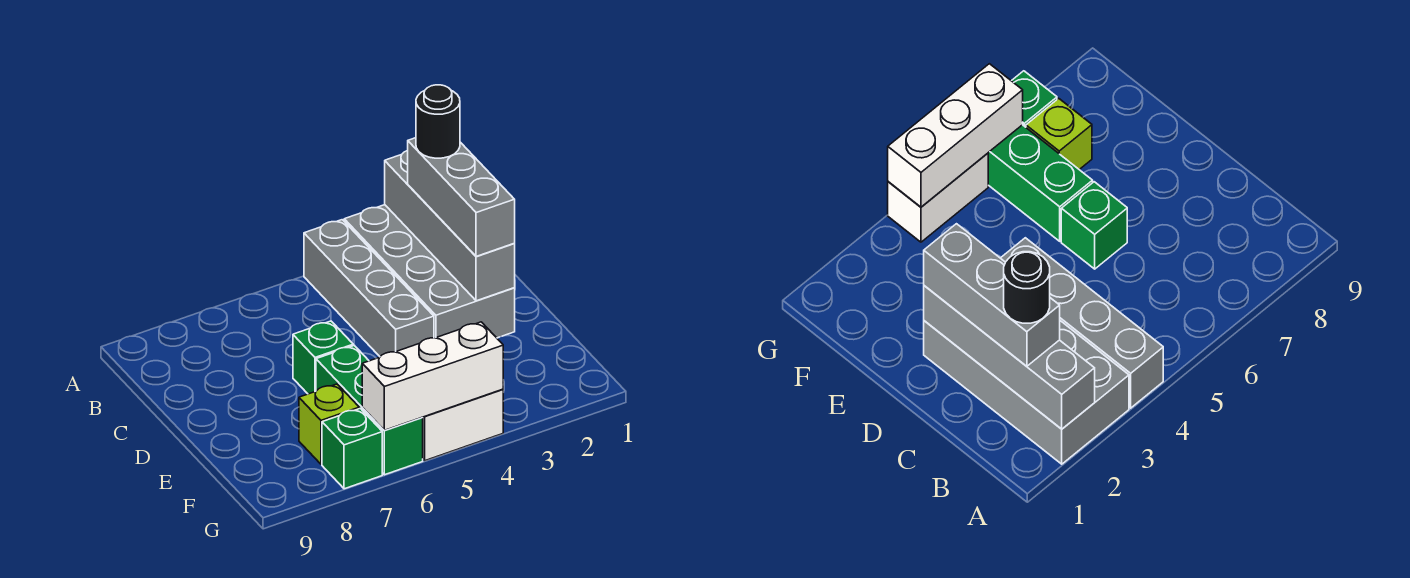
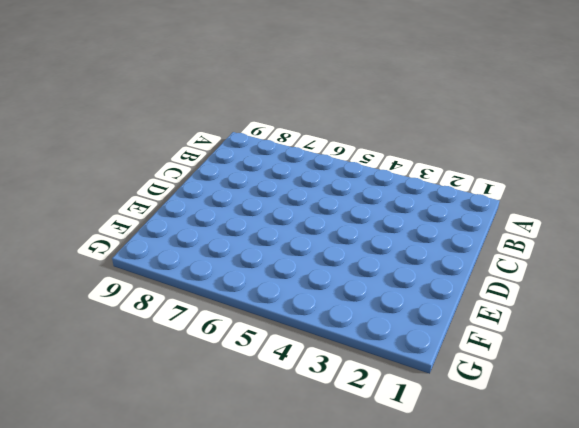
none -> grey 2x4 brick [344,205,515,338]
none -> grey 1x4 brick [304,220,434,356]

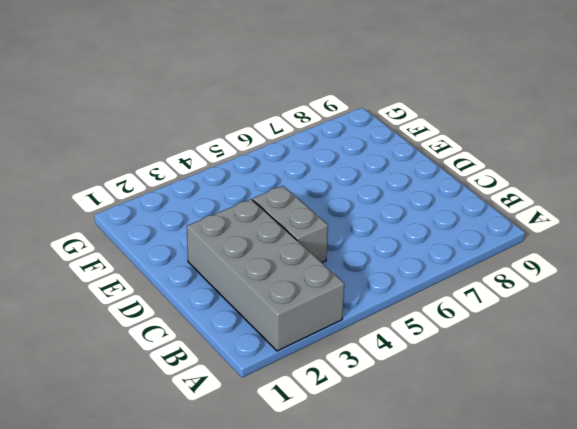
grey 1x2 brick [253,186,328,263] -> grey 1x4 brick [304,220,434,356]
none -> green 1x1 brick [293,321,353,394]
none -> green 1x3 brick [316,346,423,475]

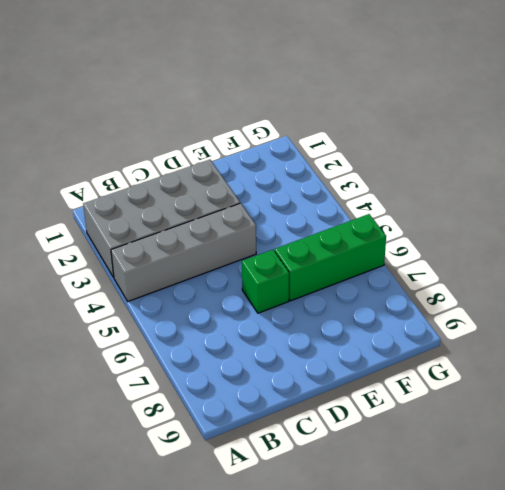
none -> lime 1x1 brick [299,384,359,464]
none -> white 1x2 brick [422,389,503,461]

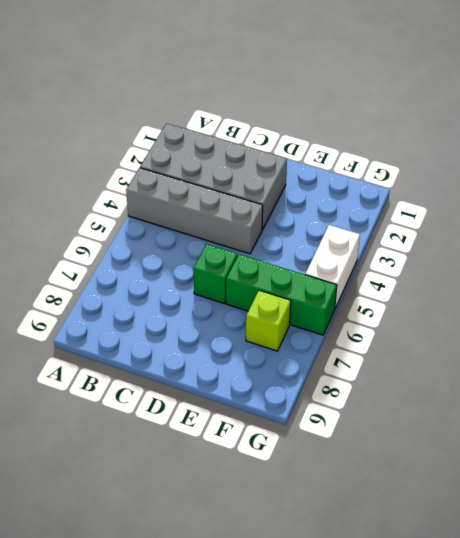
none -> green 1x1 brick [322,408,382,489]
none -> grey 1x4 brick [385,150,515,301]

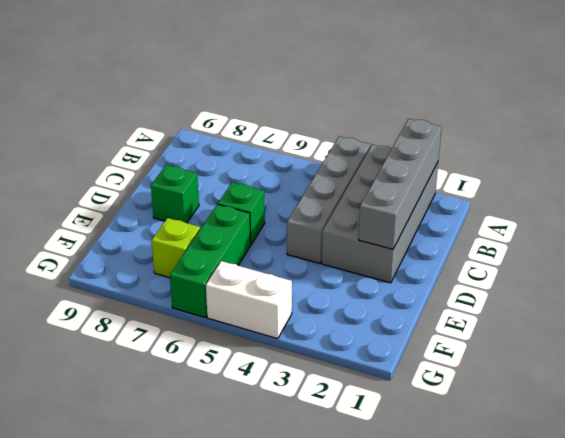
green 1x1 brick [151,165,199,223] -> green 1x1 brick moved to [322,408,382,489]
none -> white 1x3 brick [362,322,503,430]
none -> grey 1x3 brick [408,138,515,256]

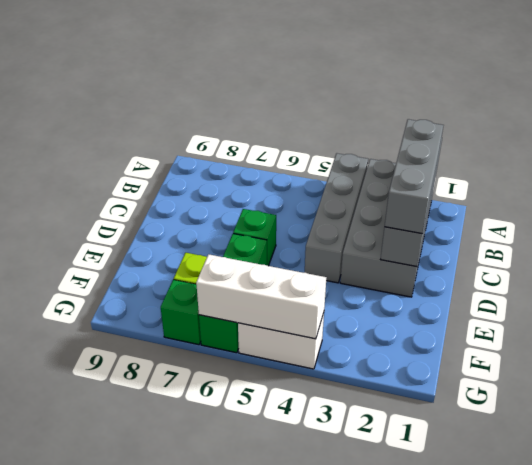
none -> black 1x1 round brick [416,85,460,158]

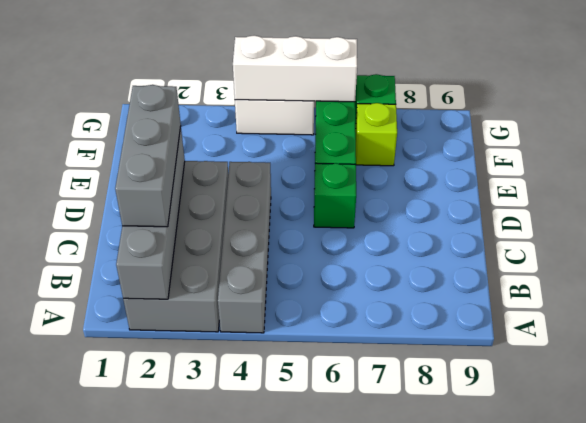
none -> black 1x1 round brick [416,85,460,158]

